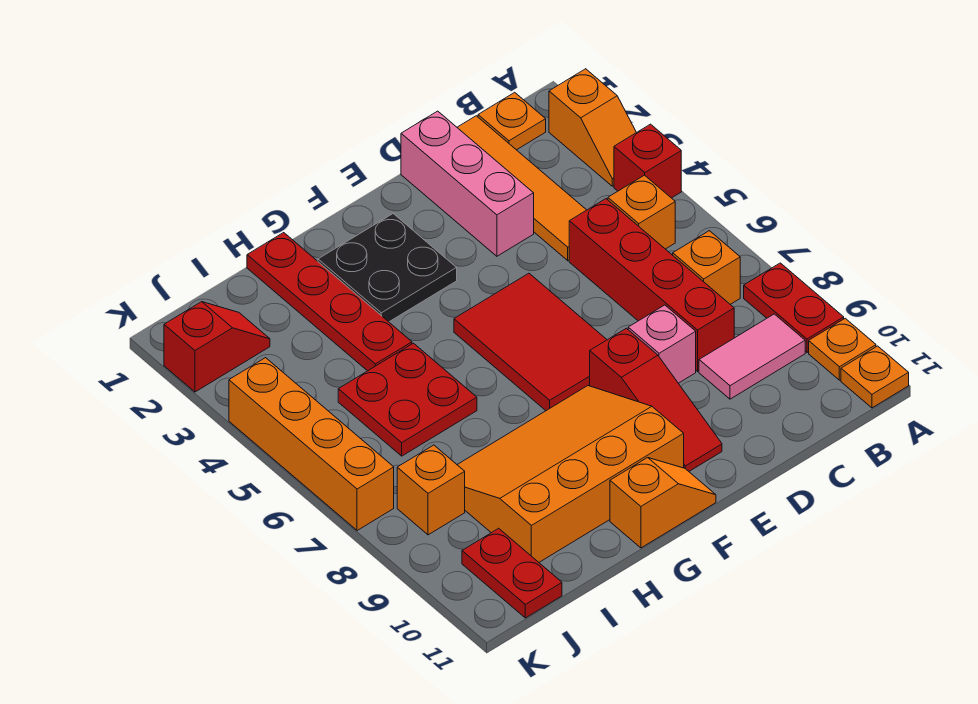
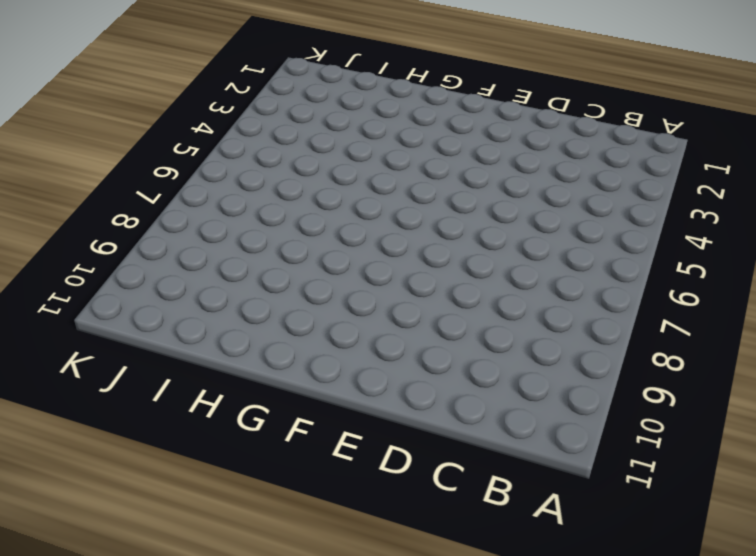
none -> orange 1x2 slope [549,69,636,186]
none -> red 1x1 brick [614,124,681,198]
none -> red 1x2 plate [744,263,844,352]

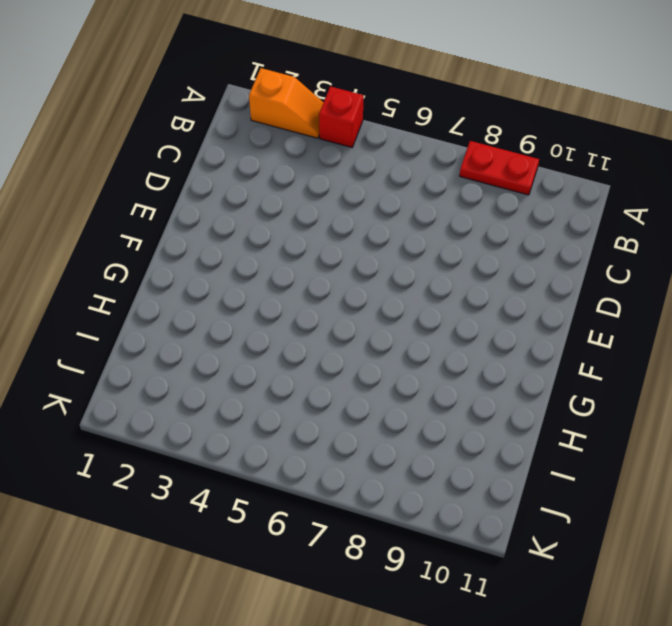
none -> orange 1x1 plate [809,318,876,380]
none -> orange 1x1 plate [841,346,909,408]
none -> orange 1x1 plate [478,92,546,150]

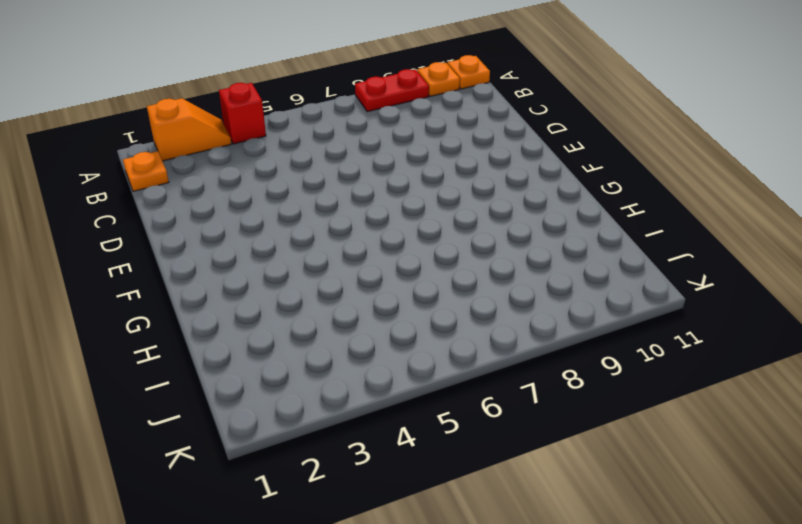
none -> orange 1x1 brick [608,175,675,249]
none -> orange 1x1 brick [673,231,740,304]
none -> pink 1x2 tile [699,314,805,399]

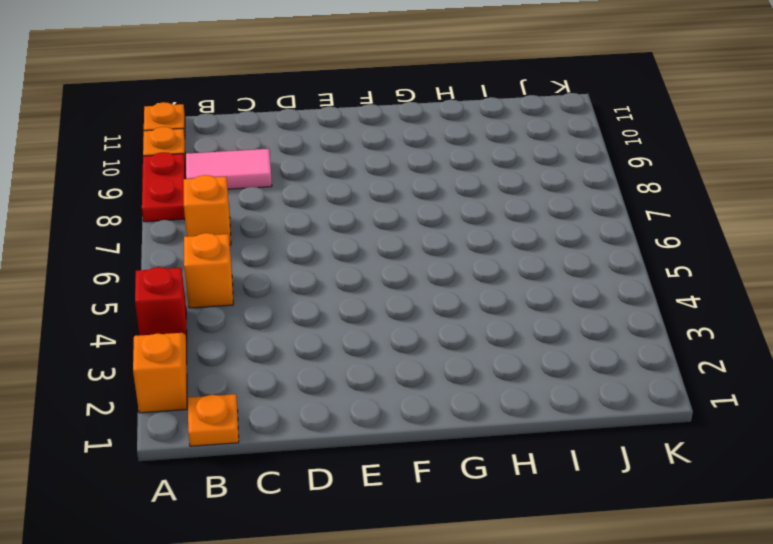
none -> orange 1x4 tile [457,116,586,261]
none -> red 1x4 brick [569,199,734,371]
none -> pink 1x3 brick [401,111,534,256]

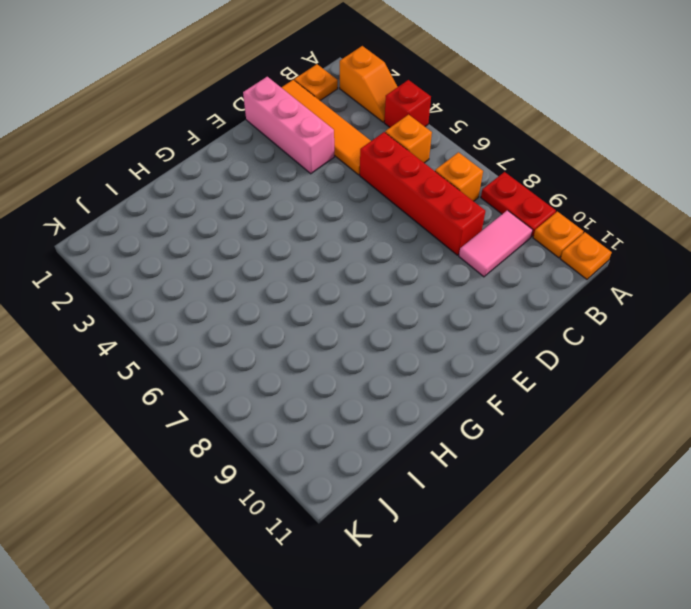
none -> pink 1x1 brick [628,305,696,383]
none -> red 2x3 tile [454,273,607,411]
none -> red 1x3 slope [590,328,722,471]

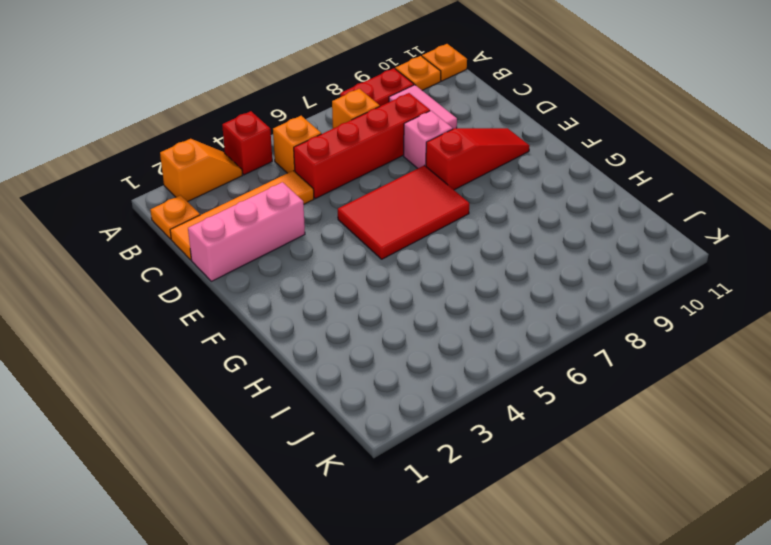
none -> black 2x2 plate [318,214,457,322]
none -> orange 3x4 slope [457,386,684,562]
none -> orange 1x2 slope [610,458,716,548]

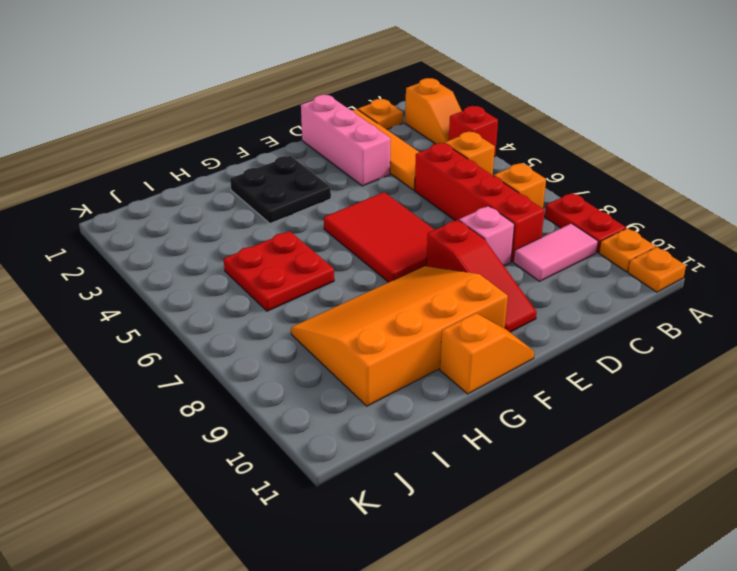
none -> red 1x4 plate [247,233,412,371]
none -> red 1x2 slope [164,302,270,392]
none -> orange 1x1 brick [397,445,465,535]

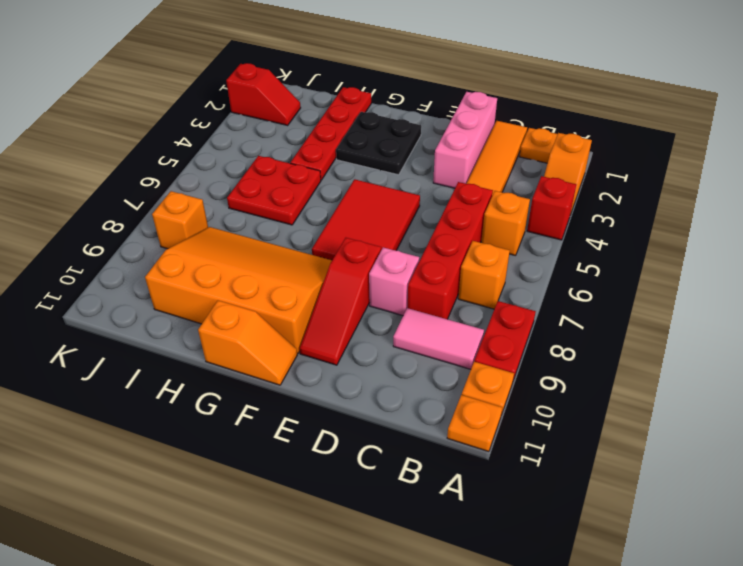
none -> red 1x2 plate [462,528,562,618]
none -> orange 1x4 brick [229,358,394,531]

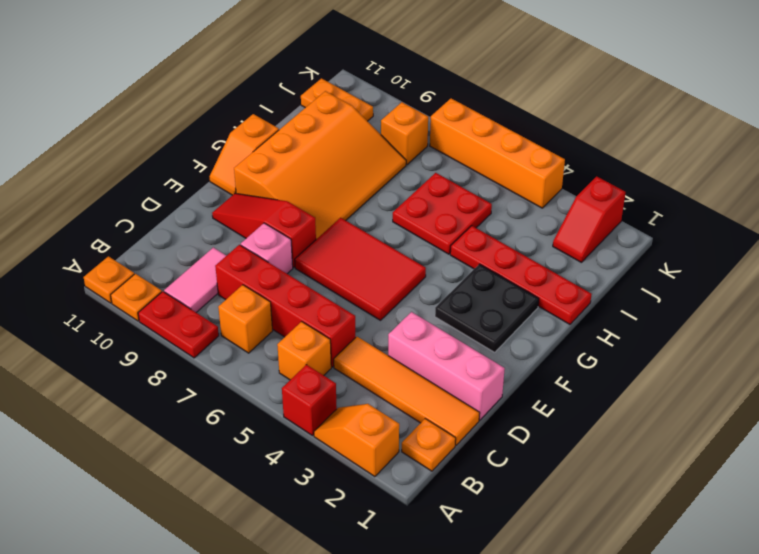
orange 1x2 plate [301,78,373,121] -> red 1x2 plate [462,528,562,618]

